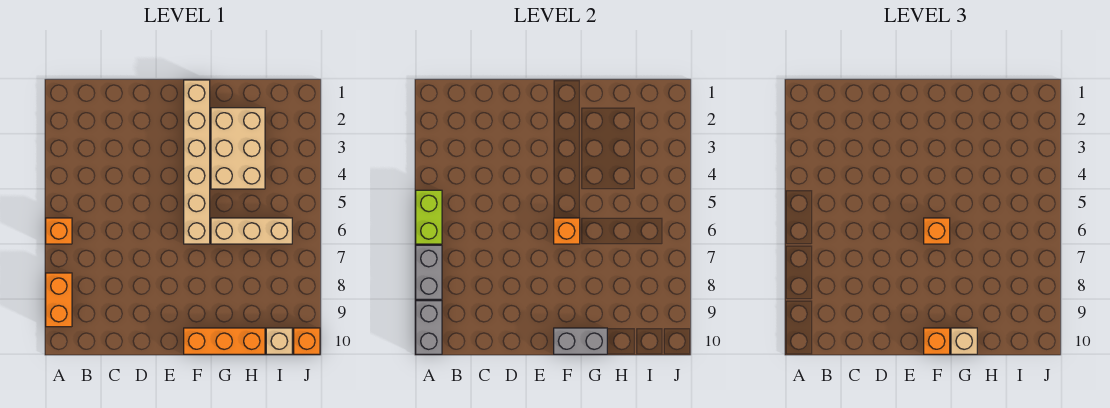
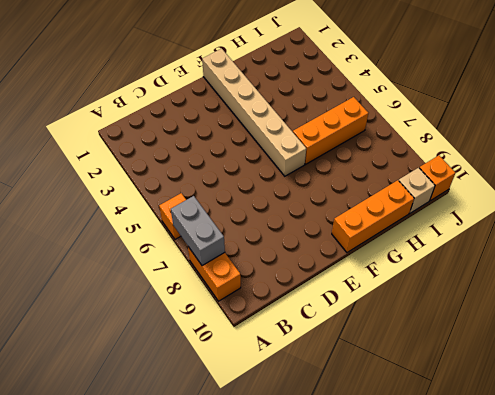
orange 1x3 brick [293,97,368,164] -> tan 1x3 brick [211,218,292,244]
none -> tan 2x3 brick [211,108,265,189]
none -> lime 1x2 brick [416,190,442,244]
none -> grey 1x2 brick [416,301,442,354]

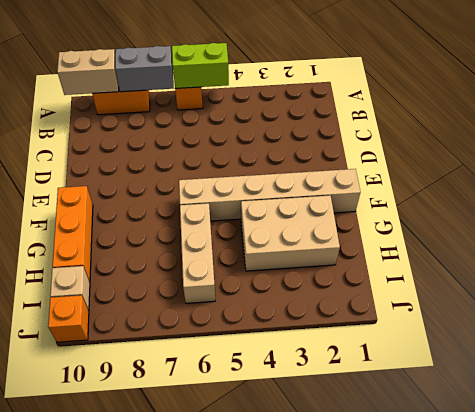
tan 1x2 brick [57,49,119,95] -> grey 1x2 brick [416,301,442,354]
none -> orange 1x1 brick [554,218,580,244]
none -> grey 1x2 brick [554,328,607,354]
none -> orange 1x1 brick [924,218,950,244]

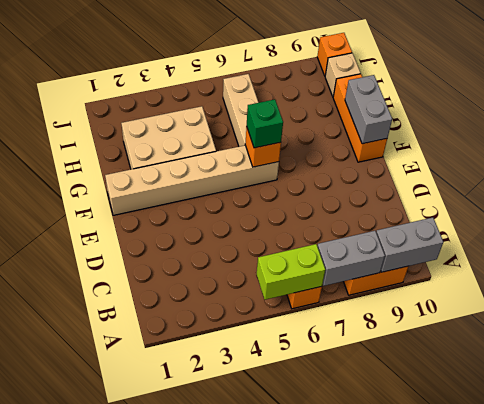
green 1x1 brick [247,99,283,148] -> orange 1x1 brick [924,218,950,244]
none -> orange 1x1 brick [924,328,950,354]
none -> tan 1x1 brick [951,328,977,354]

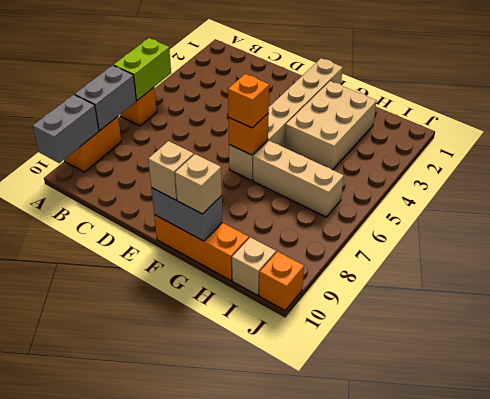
tan 1x1 brick [148,141,194,200] -> orange 1x1 brick [924,328,950,354]

